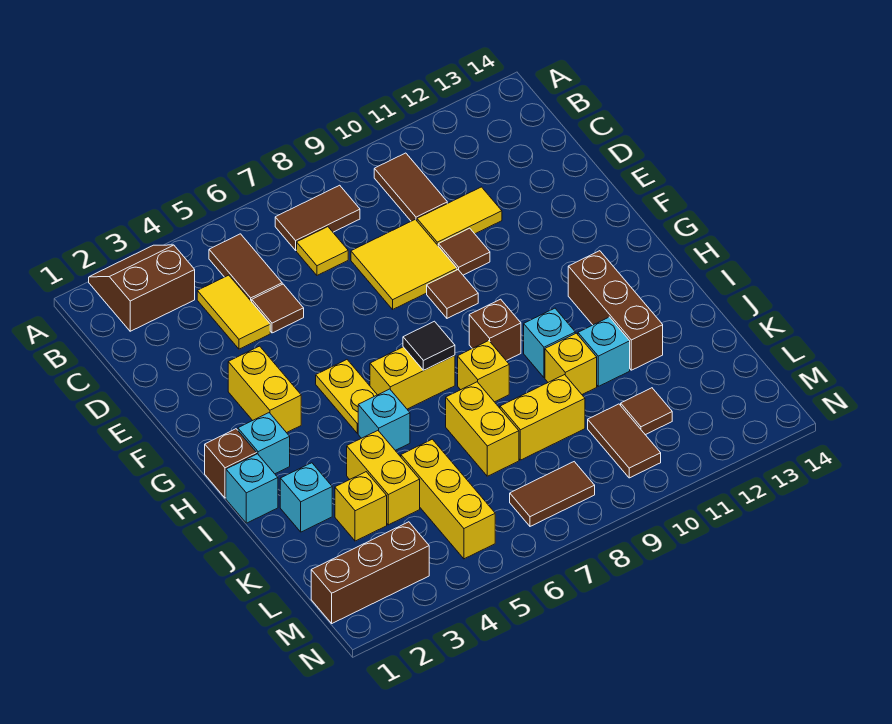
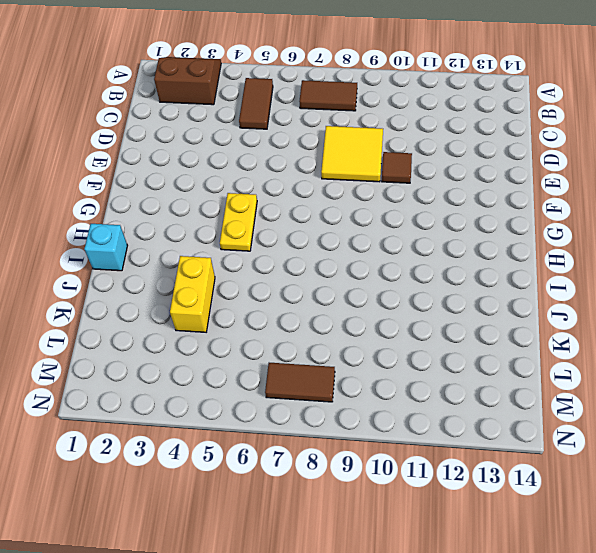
none -> brown 1x2 tile [374,153,447,221]
none -> yellow 1x2 tile [197,275,270,349]
none -> yellow 1x1 tile [297,227,348,275]
none -> brown 1x1 tile [252,284,304,333]

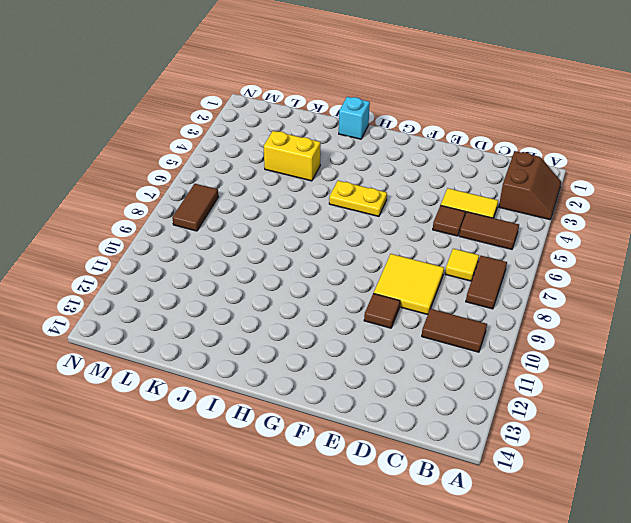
none -> yellow 1x2 tile [417,187,502,245]
none -> yellow 1x2 brick [228,346,301,433]
none -> brown 1x1 tile [427,270,478,318]
none -> brown 1x1 brick [205,429,257,498]

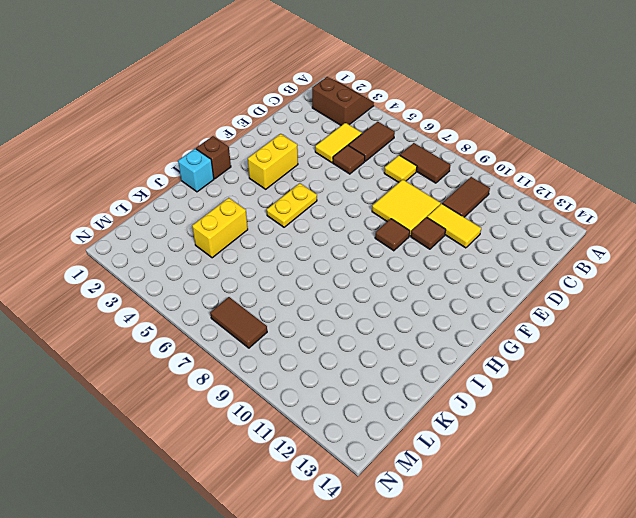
none -> cyan 1x1 brick [238,413,290,474]
none -> yellow 1x2 brick [370,347,455,409]
none -> brown 1x1 brick [469,299,521,361]
none -> brown 1x3 brick [568,251,663,370]

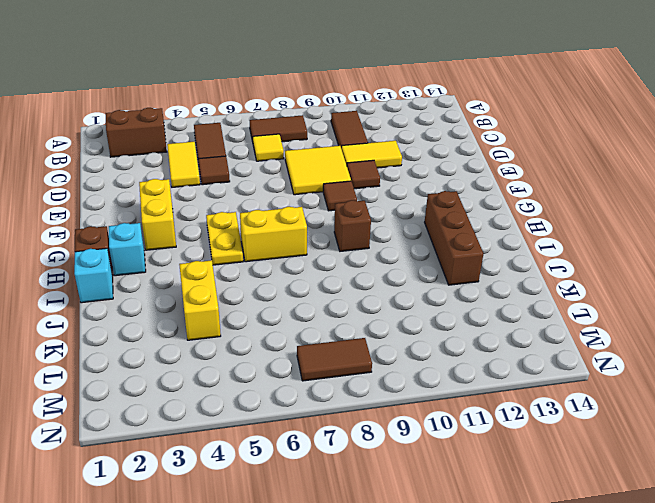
none -> cyan 1x1 brick [358,389,410,450]
none -> yellow 1x1 brick [458,341,509,402]
none -> cyan 1x1 brick [524,308,575,378]
none -> cyan 1x1 brick [280,463,332,532]

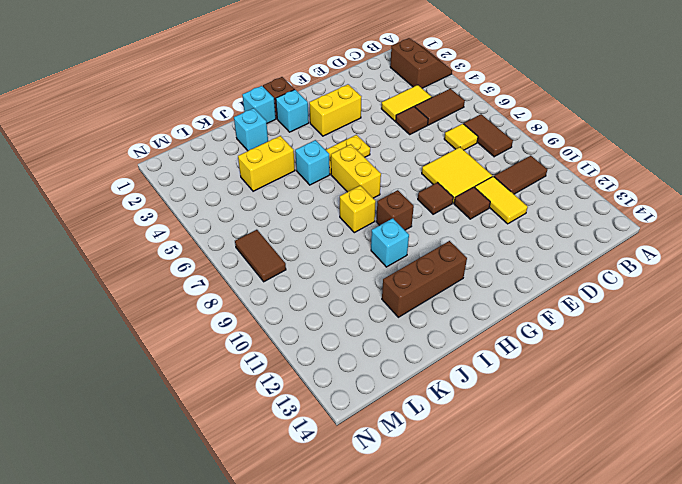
none -> yellow 1x2 brick [446,382,519,476]
none -> yellow 1x1 brick [545,333,597,394]
none -> cyan 1x1 brick [578,317,630,386]
none -> yellow 1x1 brick [335,472,387,541]

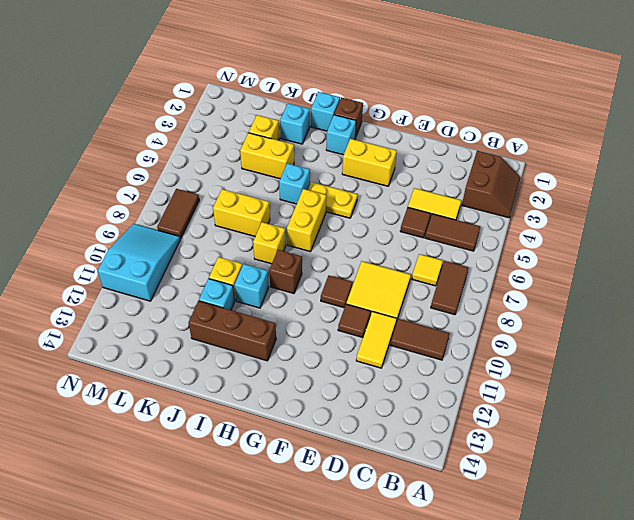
cyan 2x3 slope [98,224,180,301] -> brown 1x2 tile [588,404,661,478]
none -> yellow 1x3 brick [401,439,495,559]
none -> yellow 1x2 brick [500,375,585,460]
none -> brown 1x1 tile [621,388,672,435]
none -> brown 1x3 brick [311,522,429,623]

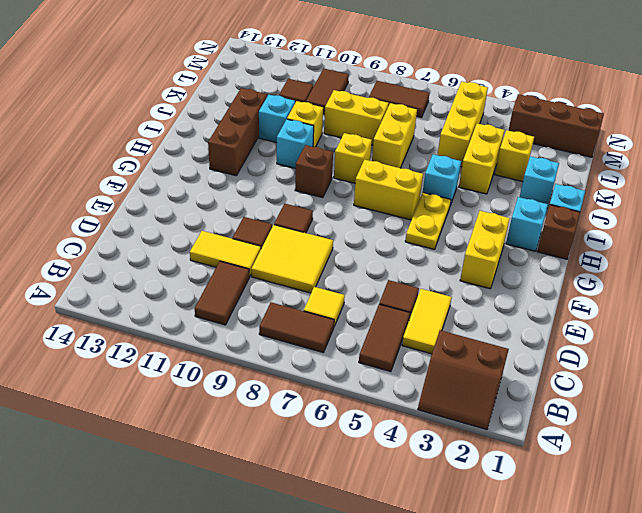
none -> black 1x1 tile [403,321,455,370]

